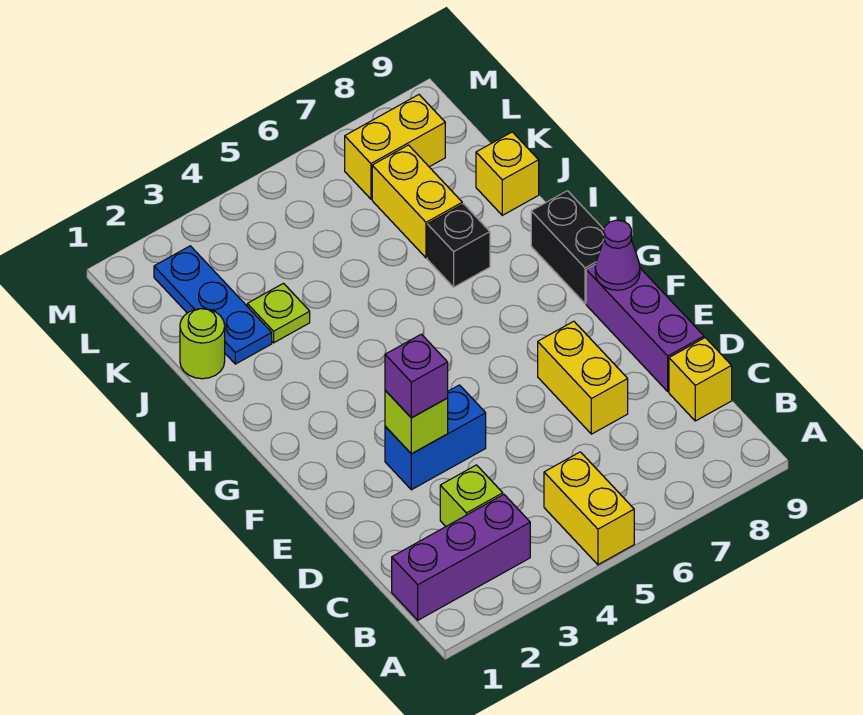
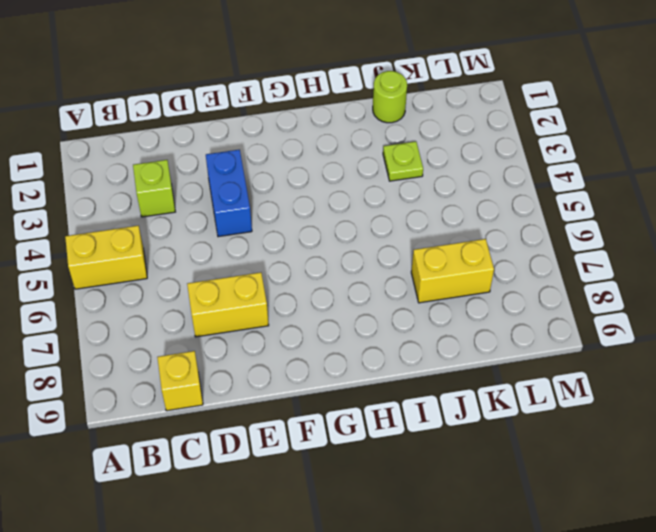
none -> purple 1x3 brick [392,495,530,620]
none -> purple 1x3 brick [586,264,704,391]
none -> black 1x2 brick [531,191,604,303]

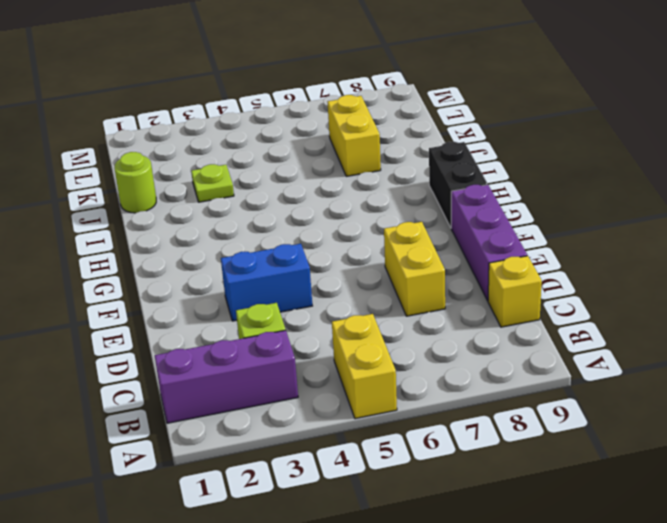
none -> black 1x1 brick [427,204,490,287]
none -> blue 1x3 plate [154,246,272,364]
none -> yellow 1x1 brick [476,132,539,215]

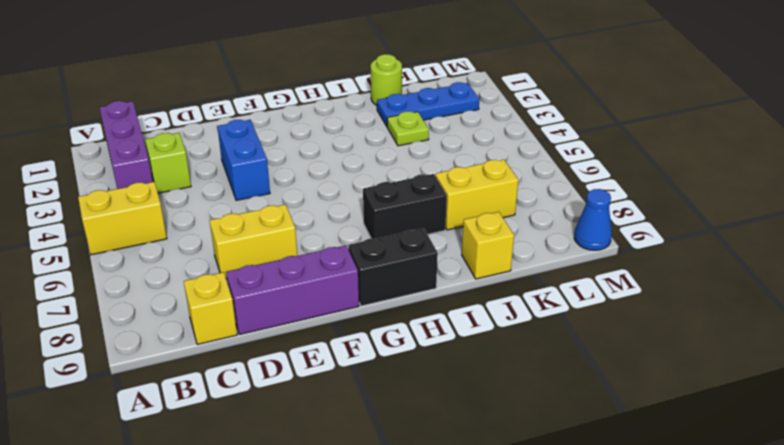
black 1x2 brick [363,174,447,239] -> black 1x1 brick [427,204,490,287]
blue 1x1 cone [574,189,612,250] -> none
none -> yellow 1x2 brick [345,95,445,199]
none -> lime 1x1 brick [385,391,448,454]
none -> purple 1x1 cone [595,220,640,290]

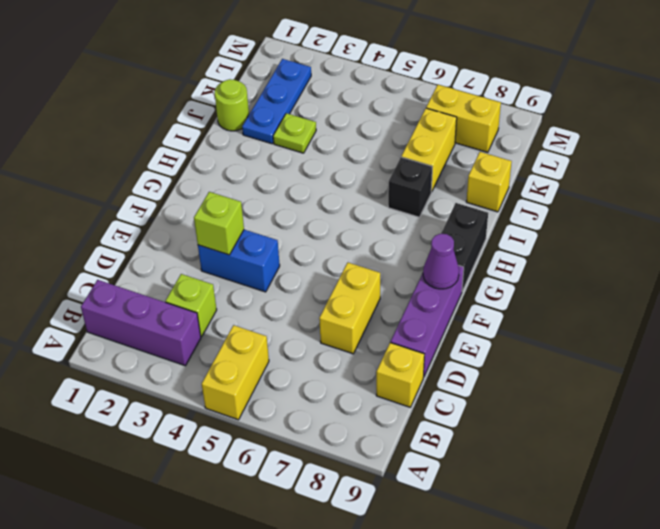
none -> purple 1x1 brick [385,334,448,418]

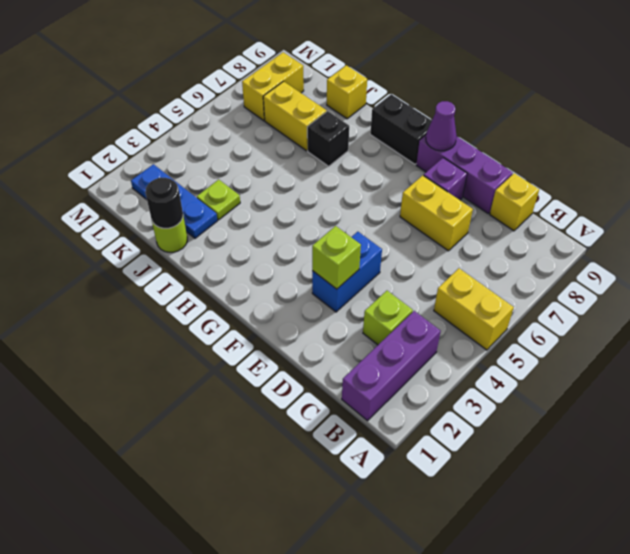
purple 1x1 brick [424,158,467,200] -> purple 1x1 brick moved to [385,334,448,418]
black 1x1 round brick [145,178,183,228] -> none

